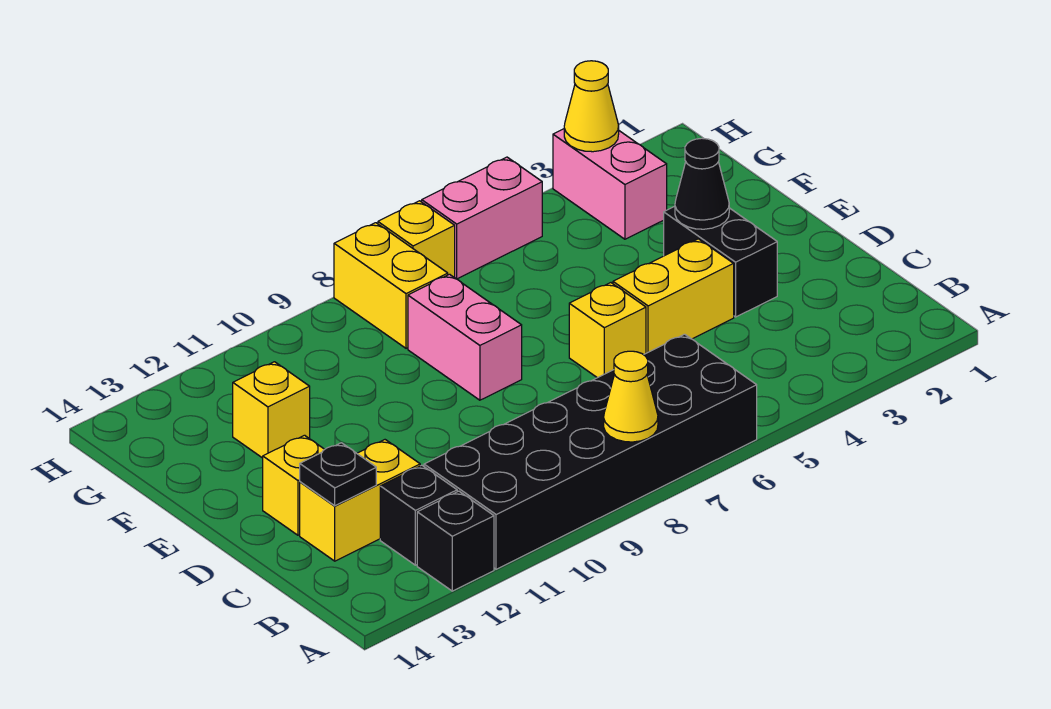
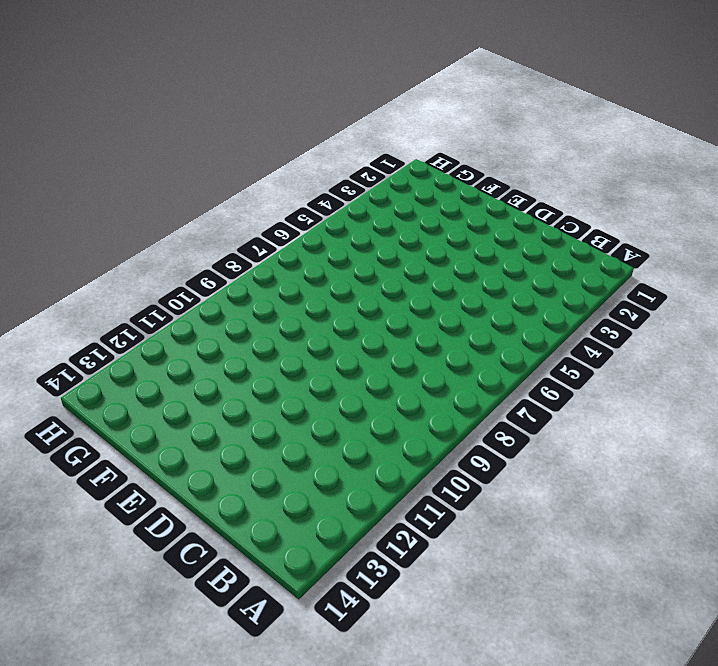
none -> black 2x6 brick [424,334,757,569]
none -> black 1x1 brick [417,491,494,591]
none -> black 1x1 brick [380,465,457,565]

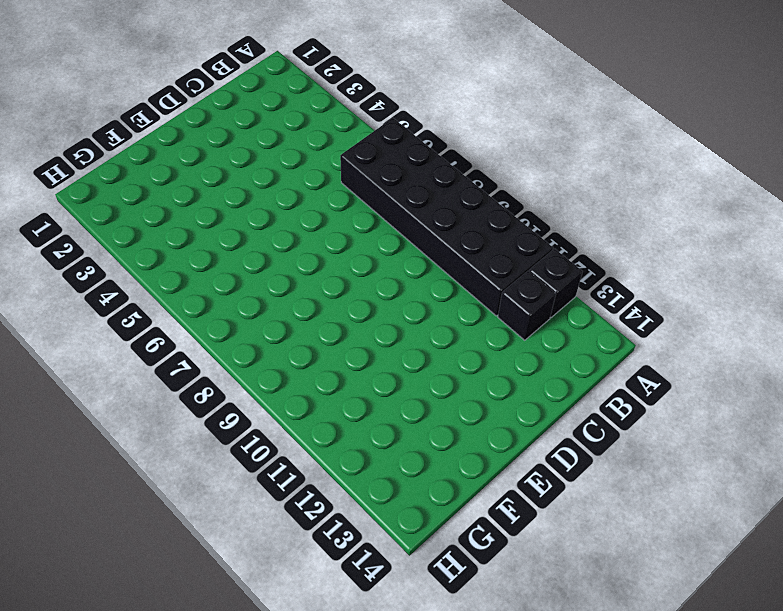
none -> yellow 1x2 brick [300,440,420,561]
none -> black 1x2 brick [664,206,777,317]
none -> yellow 1x2 brick [613,239,734,353]

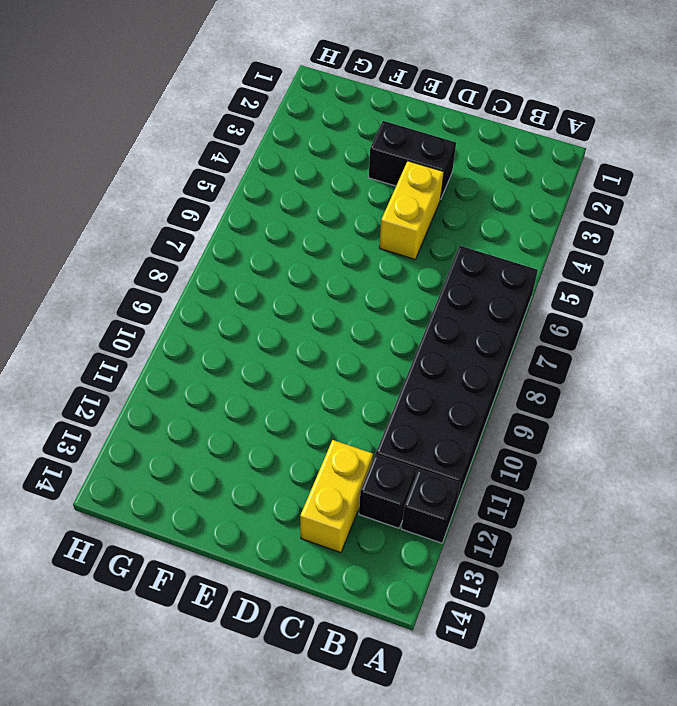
none -> yellow 1x1 brick [569,283,646,378]
none -> yellow 1x1 brick [263,435,325,535]
none -> pink 1x2 brick [408,274,522,400]

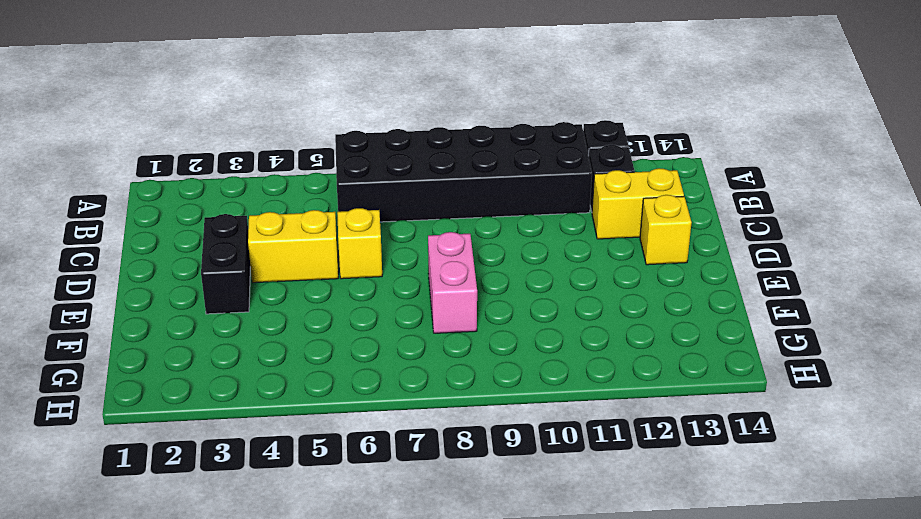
none -> yellow 1x1 brick [233,362,310,458]
none -> pink 1x2 brick [553,129,667,239]
none -> yellow 1x2 brick [334,223,448,348]

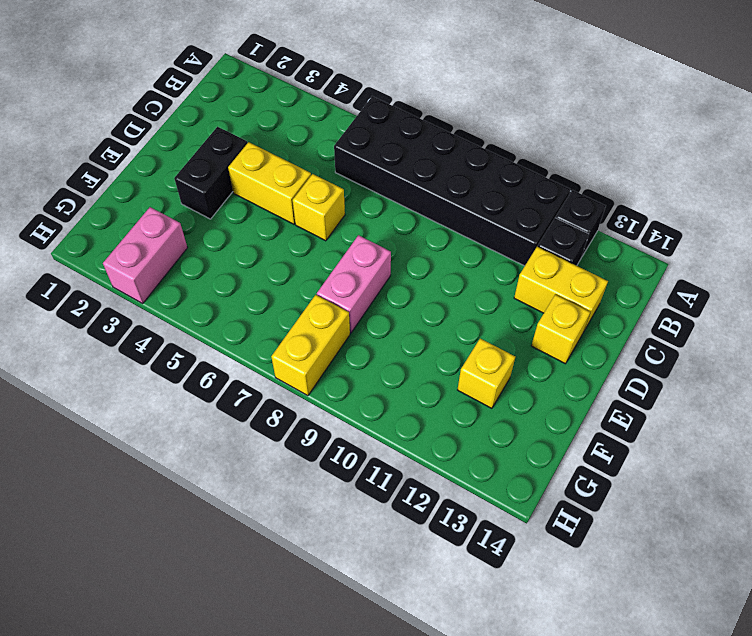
none -> pink 1x2 brick [422,157,542,279]
none -> yellow 1x1 brick [378,201,455,278]
none -> yellow 1x1 cone [604,351,658,442]

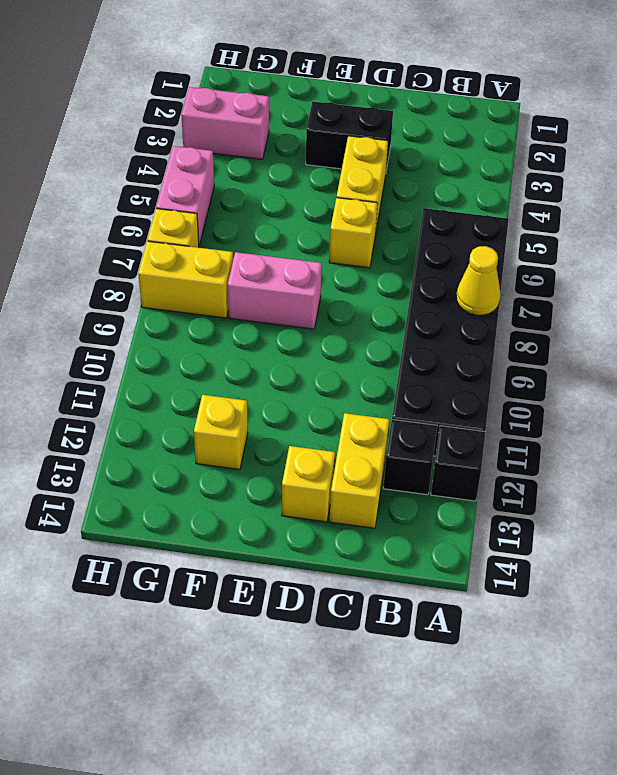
none -> black 1x1 plate [300,443,376,506]
none -> black 1x1 cone [675,138,729,229]
none -> yellow 1x1 cone [564,61,619,152]

